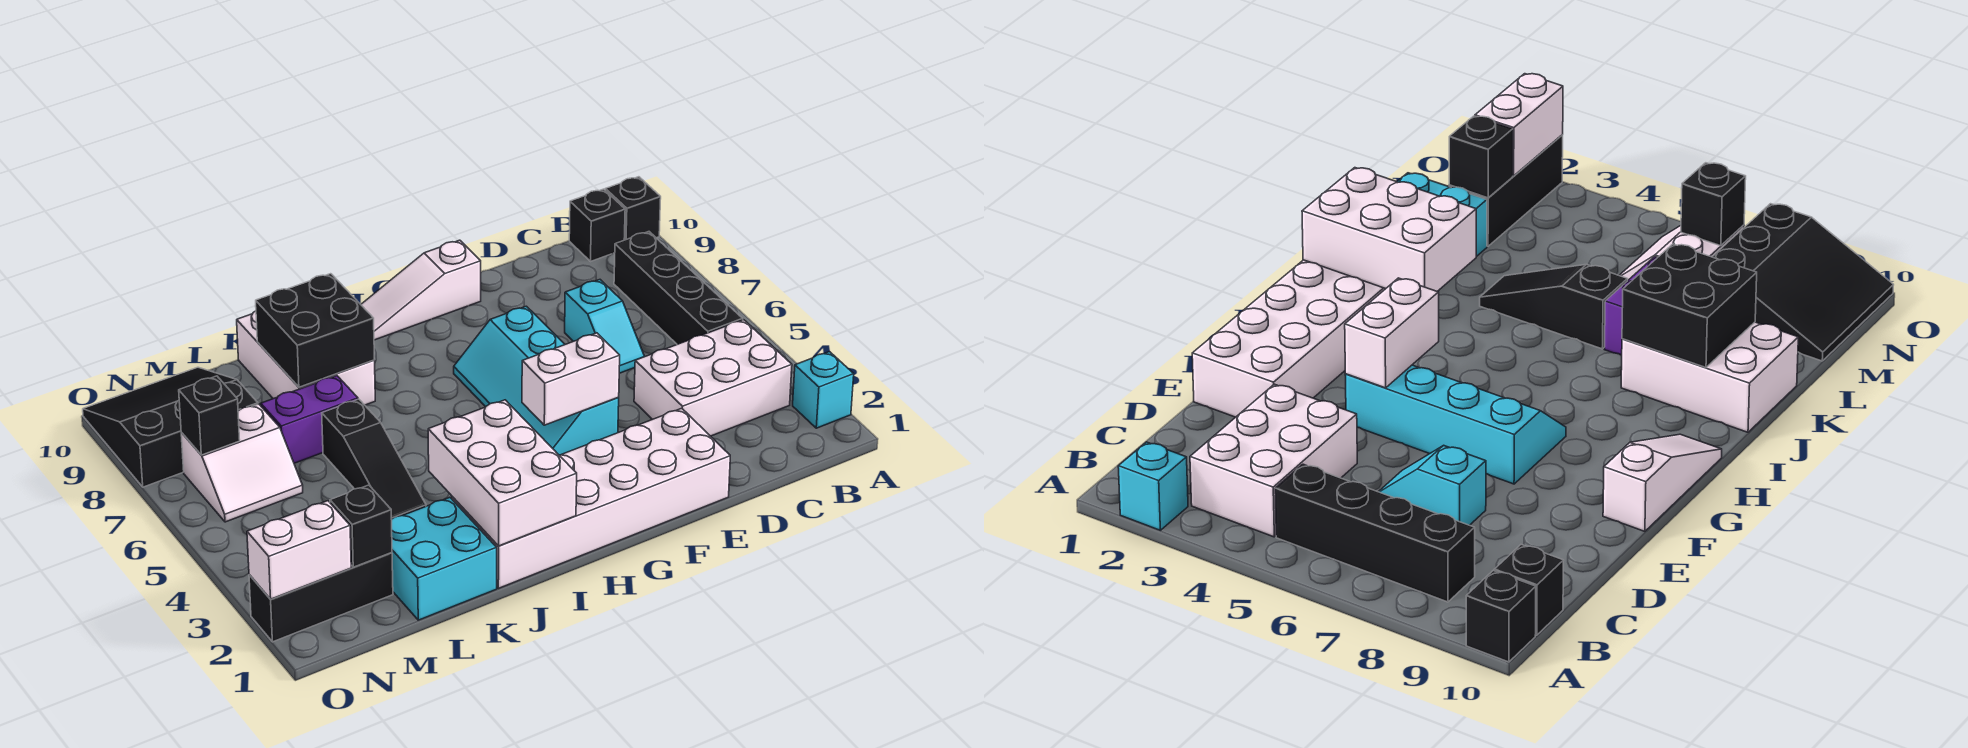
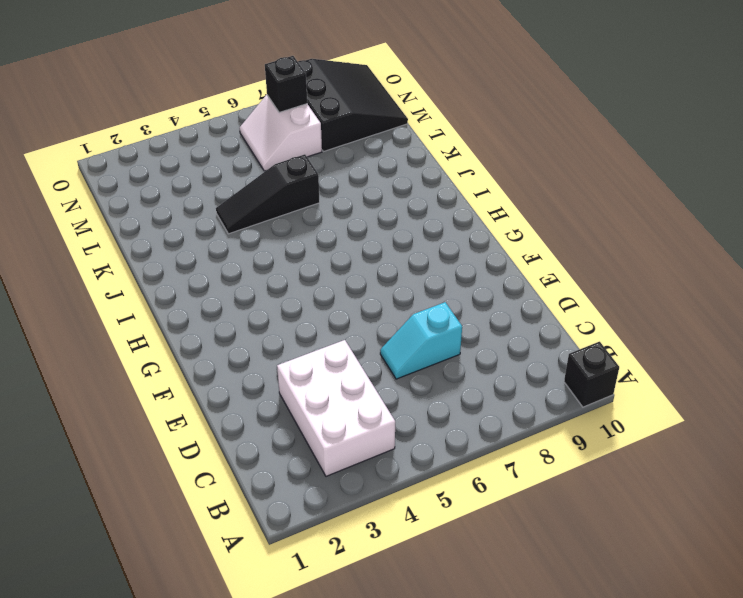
none -> cyan 1x1 brick [793,352,854,428]
none -> black 1x4 brick [614,232,743,344]
none -> black 1x1 brick [569,189,625,261]

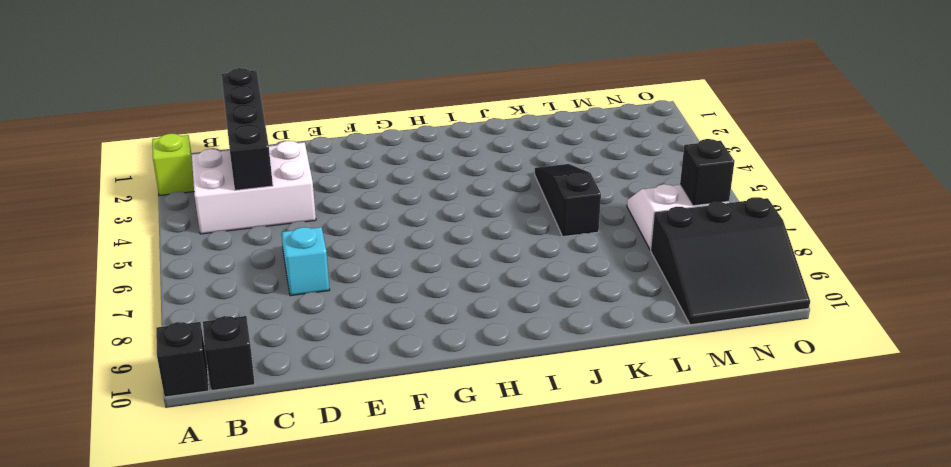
lime 1x1 brick [152,134,194,196] -> cyan 1x1 brick [793,352,854,428]
black 1x4 brick [221,68,273,190] -> black 1x4 brick moved to [614,232,743,344]
none -> white 2x6 brick [452,408,730,588]
none -> cyan 2x4 slope [454,306,619,455]
none -> white 1x3 slope [361,240,481,340]

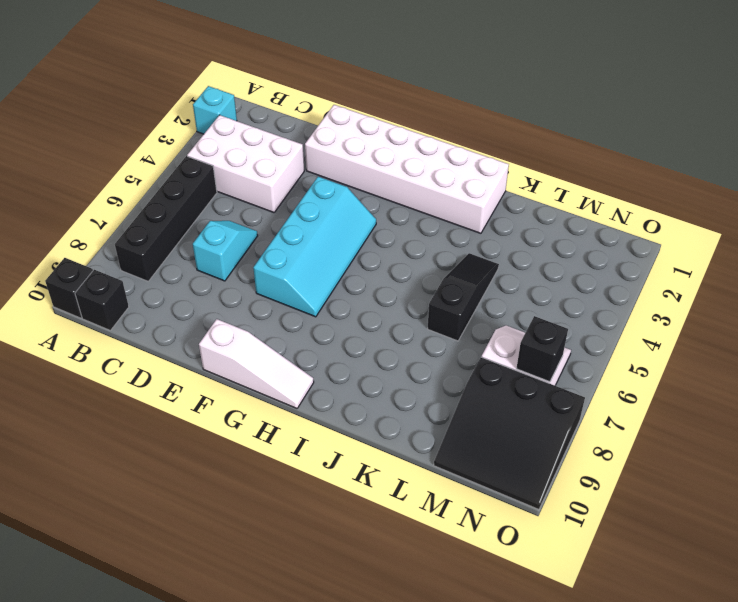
none -> white 2x3 brick [237,311,375,405]
none -> cyan 2x2 brick [391,497,497,620]
none -> purple 1x2 brick [261,376,358,463]

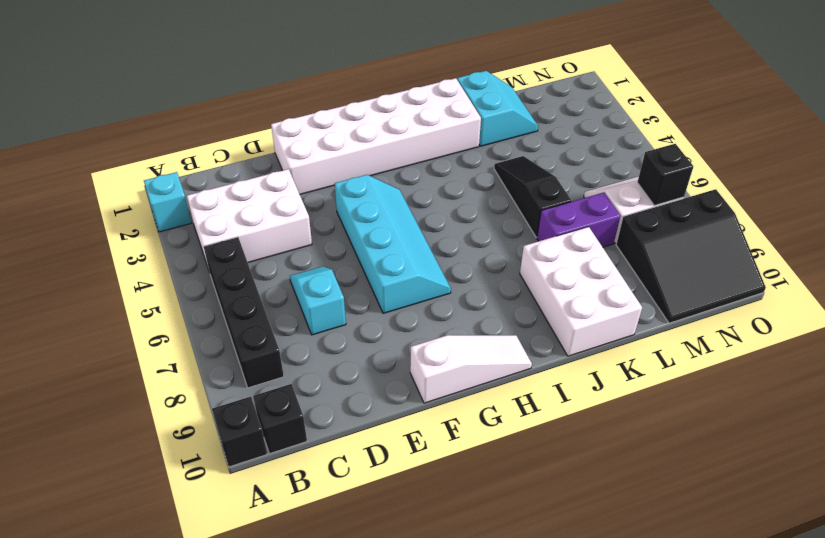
cyan 2x2 slope [457,71,538,146] -> cyan 2x2 brick [391,497,497,620]
none -> black 1x3 brick [249,553,393,642]
none -> white 1x2 brick [522,333,620,425]
none -> white 2x3 brick [428,400,577,546]

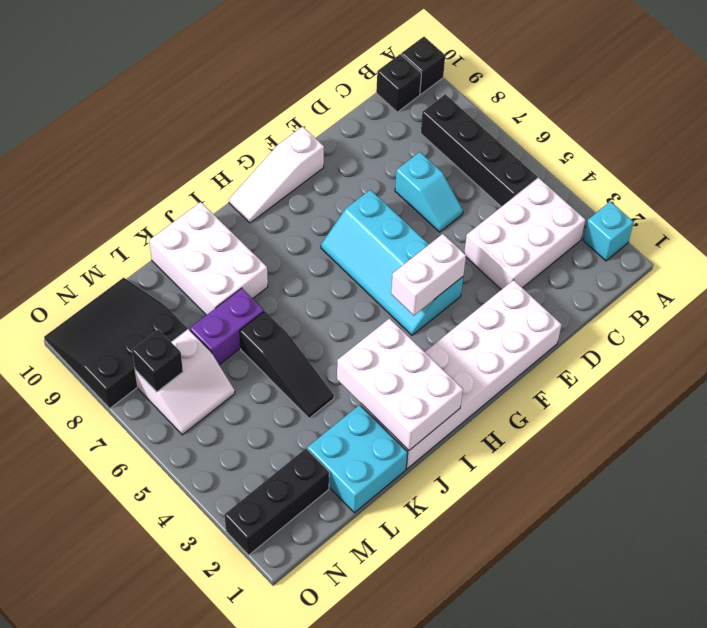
none -> black 2x2 brick [256,274,374,387]
none -> black 1x1 brick [330,485,392,567]
none -> white 1x2 brick [247,501,351,599]

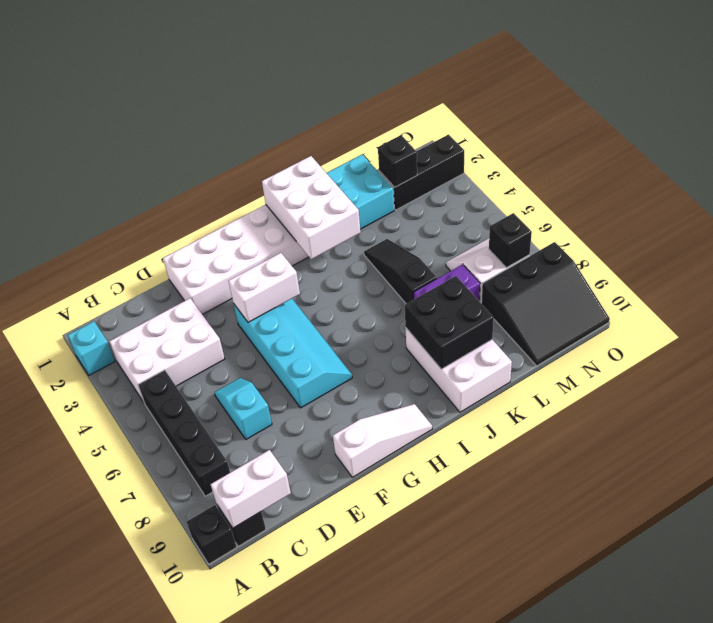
white 1x2 brick [211,450,291,528] -> white 1x2 brick moved to [247,501,351,599]

